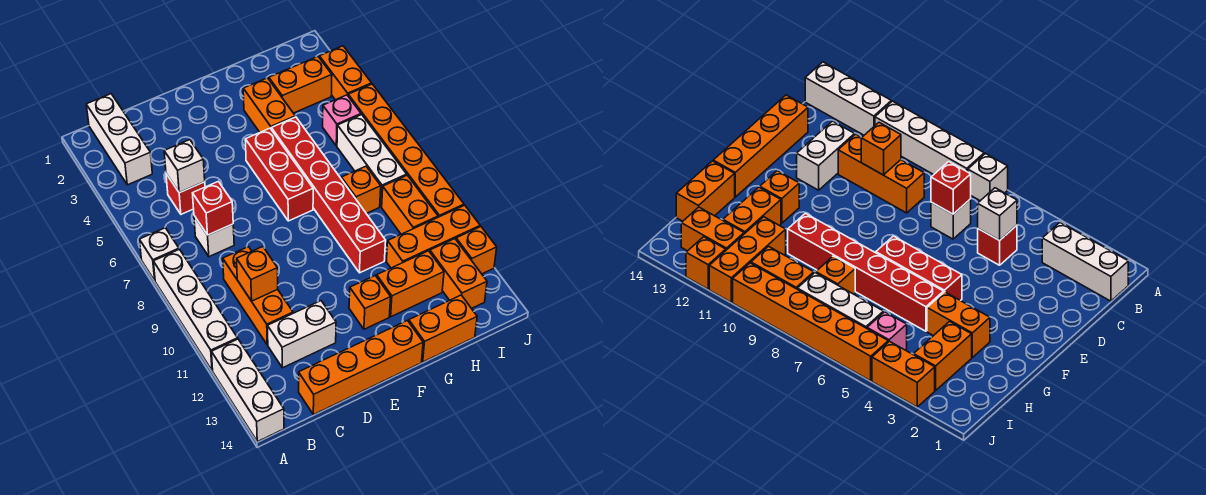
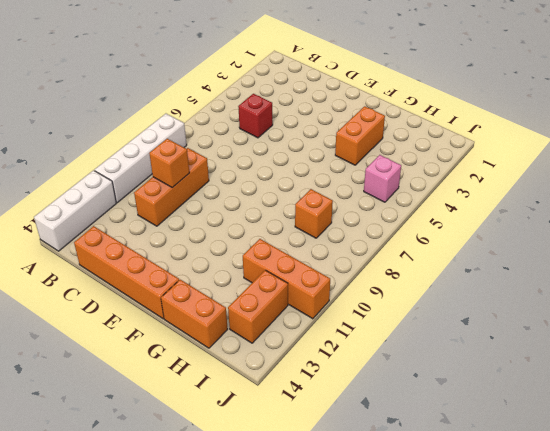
none -> white 1x1 brick [139,228,179,281]
none -> white 1x3 brick [86,94,152,185]
none -> white 1x1 brick [194,216,234,257]

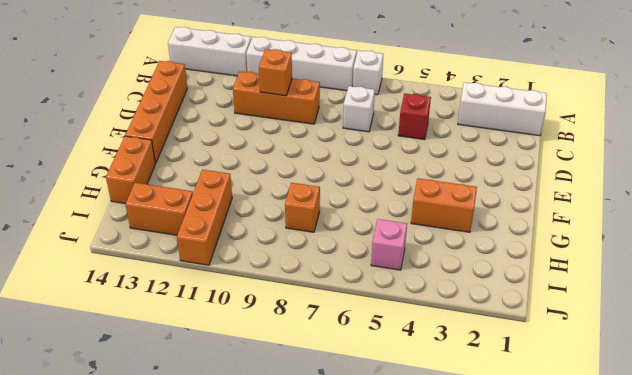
none -> white 1x2 brick [268,301,336,368]
none -> red 1x3 brick [245,128,313,221]
none -> orange 1x1 brick [349,276,391,329]

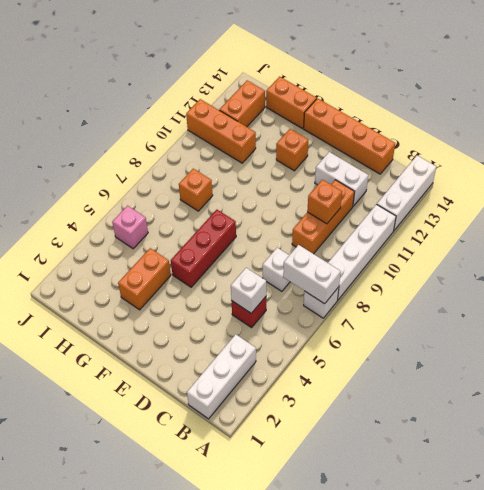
white 1x2 brick [283,245,341,304] -> none
none -> red 1x6 brick [271,117,386,273]
none -> orange 1x2 brick [377,251,444,317]
none -> orange 1x2 brick [269,57,332,113]

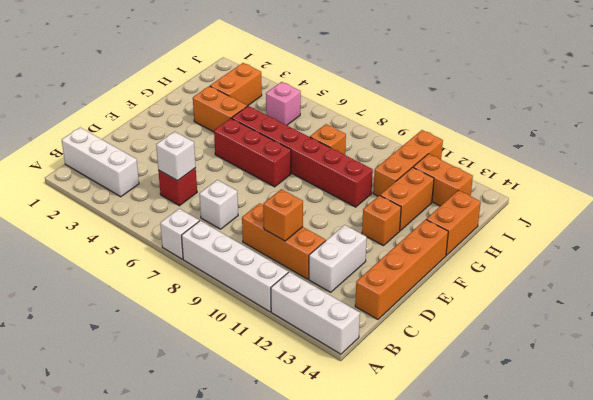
none -> white 1x3 brick [337,115,407,207]
none -> orange 1x2 brick [382,175,438,234]
none -> orange 1x2 brick [319,46,372,100]

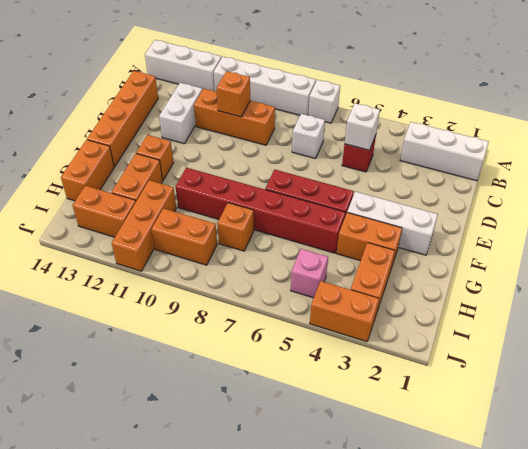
white 1x3 brick [347,191,438,255] -> white 1x3 brick moved to [337,115,407,207]
none -> orange 1x6 brick [348,84,464,217]
none -> orange 1x1 brick [456,227,497,274]
none -> red 1x1 brick [193,181,233,235]

